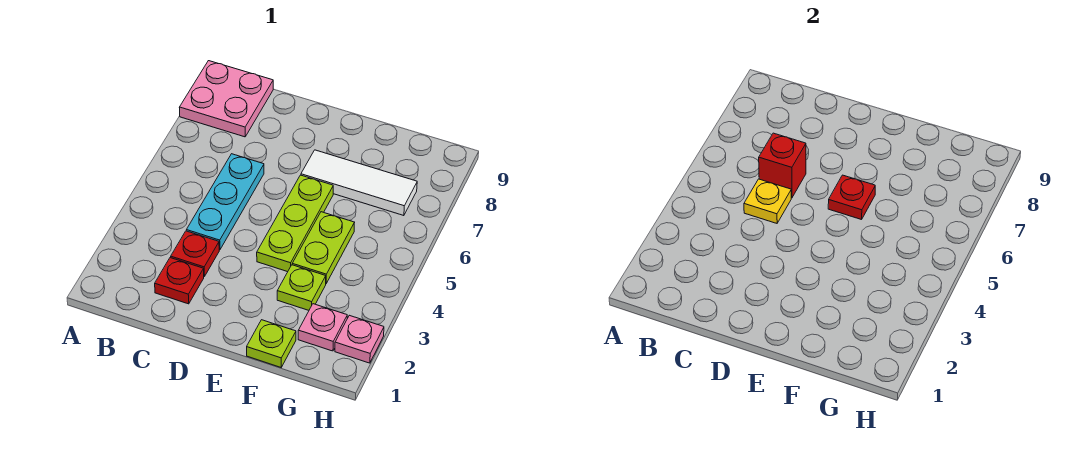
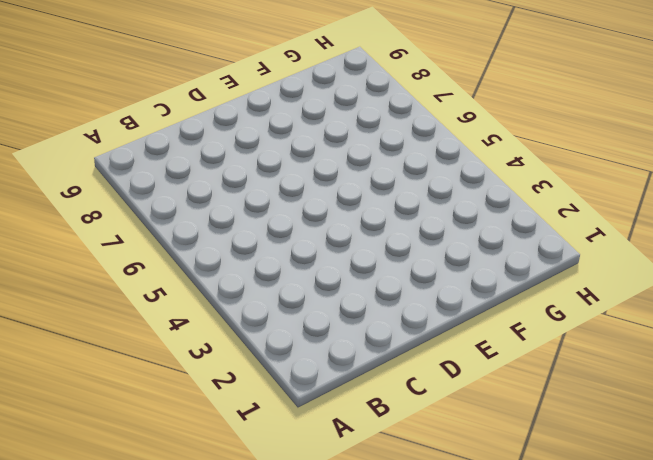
none -> pink 2x2 plate [179,61,273,137]
none -> red 1x1 plate [155,258,204,304]
none -> red 1x1 plate [171,231,219,277]

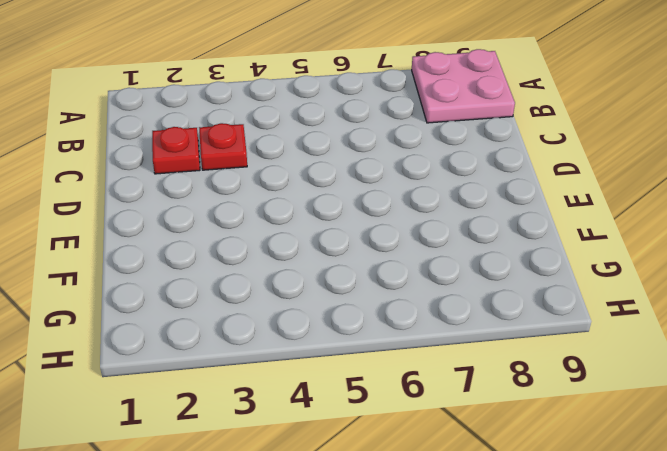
none -> cyan 1x3 plate [186,154,264,250]
none -> lime 1x3 plate [257,175,333,272]
none -> white 1x3 tile [301,150,417,216]

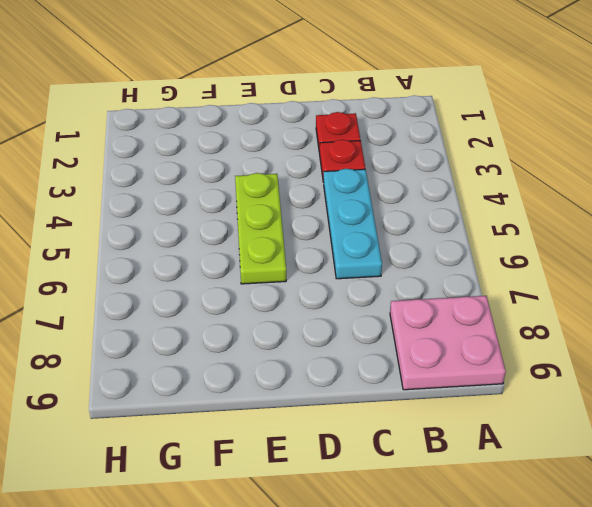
none -> white 1x3 tile [301,150,417,216]
none -> lime 1x1 plate [247,320,296,367]
none -> lime 1x1 plate [277,265,326,310]

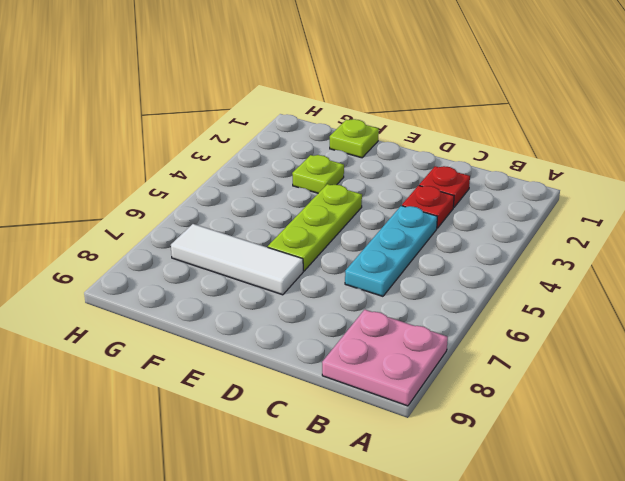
none -> lime 1x2 plate [292,212,355,283]
none -> pink 1x1 plate [298,304,347,351]
none -> pink 1x1 plate [335,315,384,363]

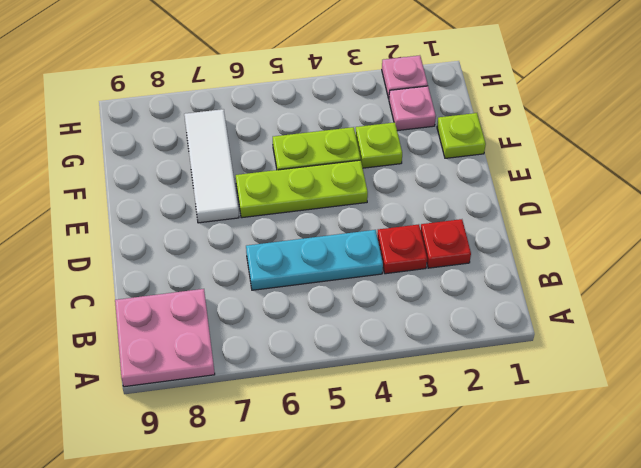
none -> yellow 1x1 plate [744,179,791,223]
none -> red 1x1 brick [759,133,806,198]
none -> red 1x1 plate [828,175,875,220]

